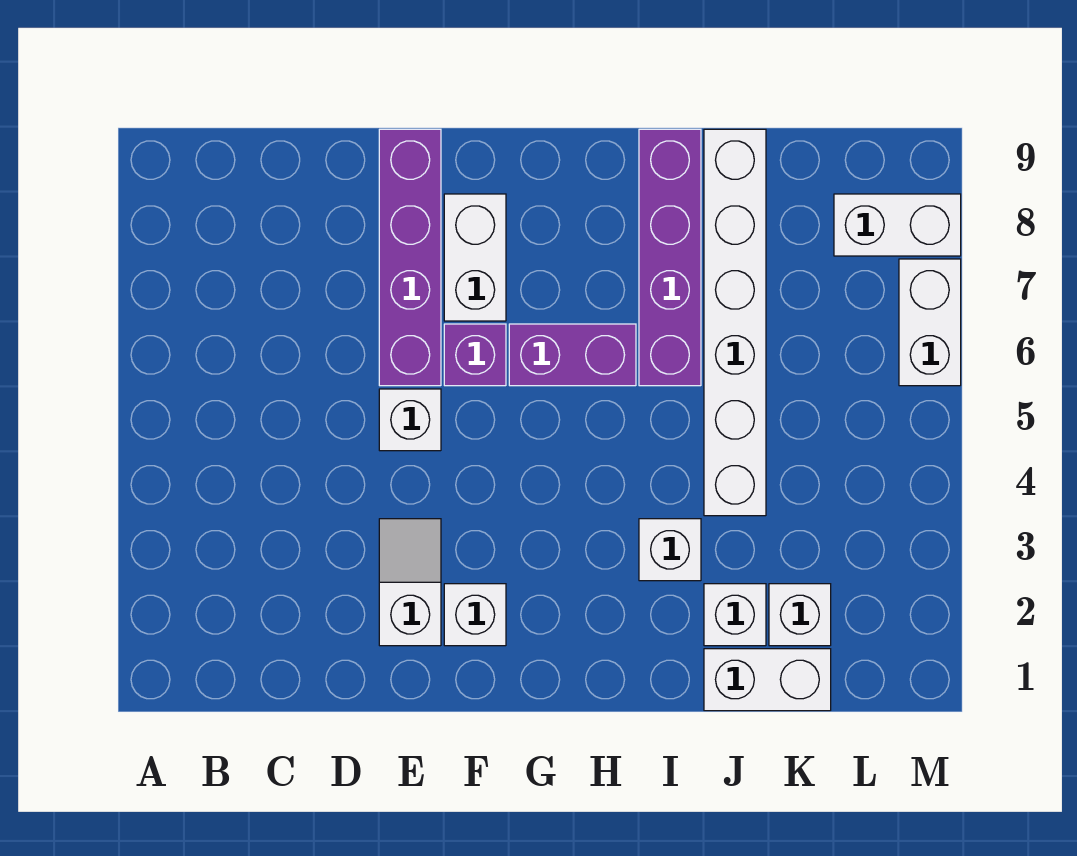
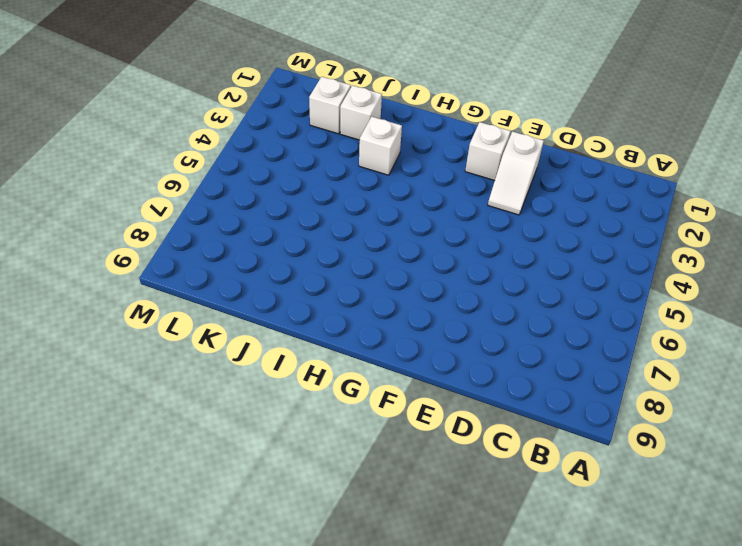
none -> white 1x1 brick [379,389,441,451]
none -> purple 1x4 brick [379,129,441,386]
none -> purple 1x1 brick [444,324,506,386]

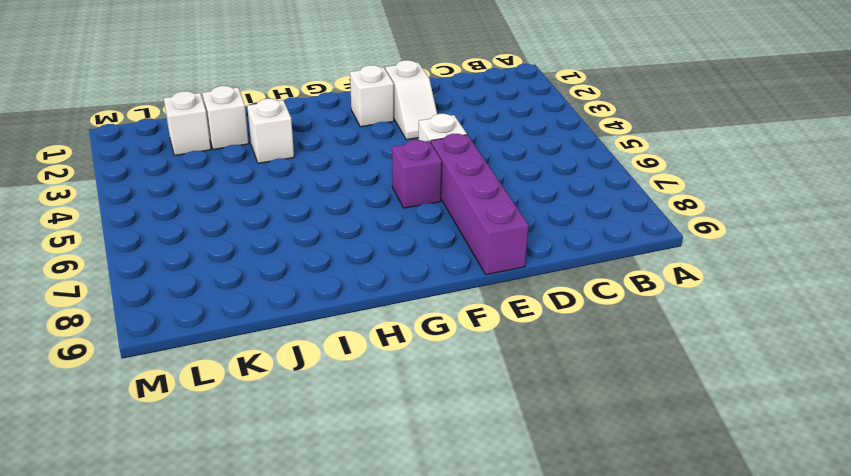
none -> white 1x2 brick [444,194,506,321]
none -> purple 1x2 brick [509,324,636,386]
none -> purple 1x4 brick [639,129,701,386]

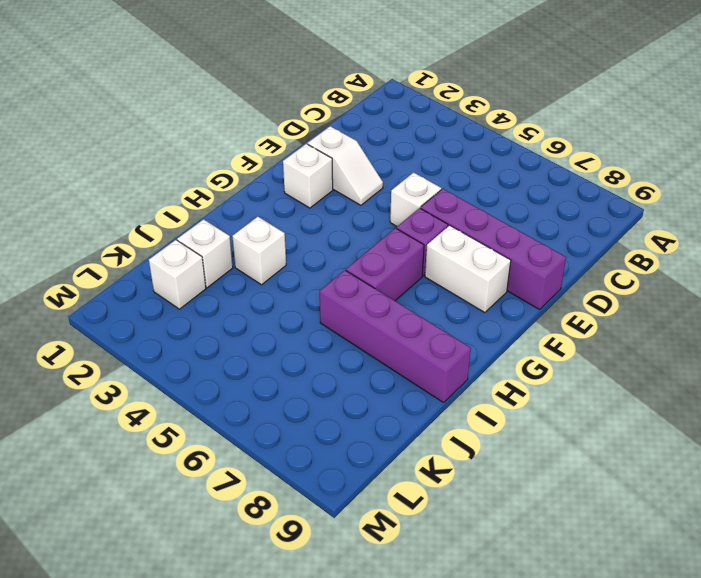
none -> white 1x2 brick [704,649,831,711]
none -> white 1x6 brick [704,129,766,516]
none -> white 1x2 brick [834,194,961,256]

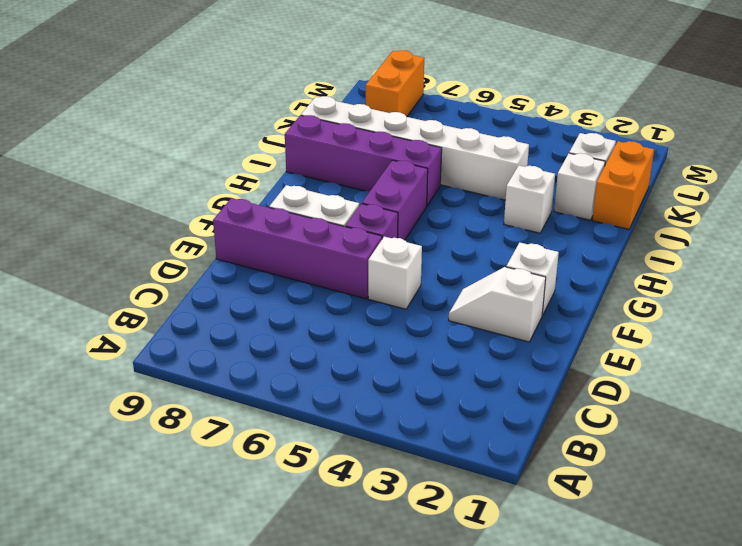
orange 1x2 brick [592,141,654,229] -> white 1x2 brick [704,649,831,711]
orange 1x2 brick [366,50,424,117] -> white 1x2 brick [834,194,961,256]
none -> white 1x2 brick [899,259,961,386]

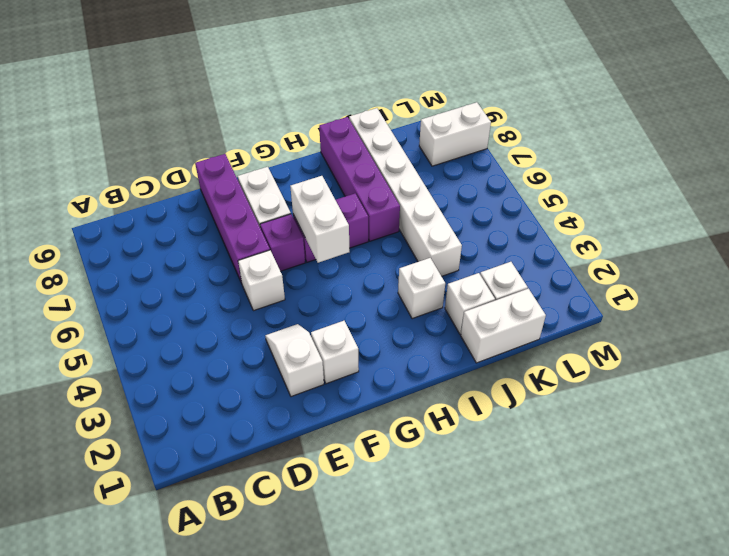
white 1x2 brick [290,176,349,263] -> white 1x2 brick moved to [899,259,961,386]

